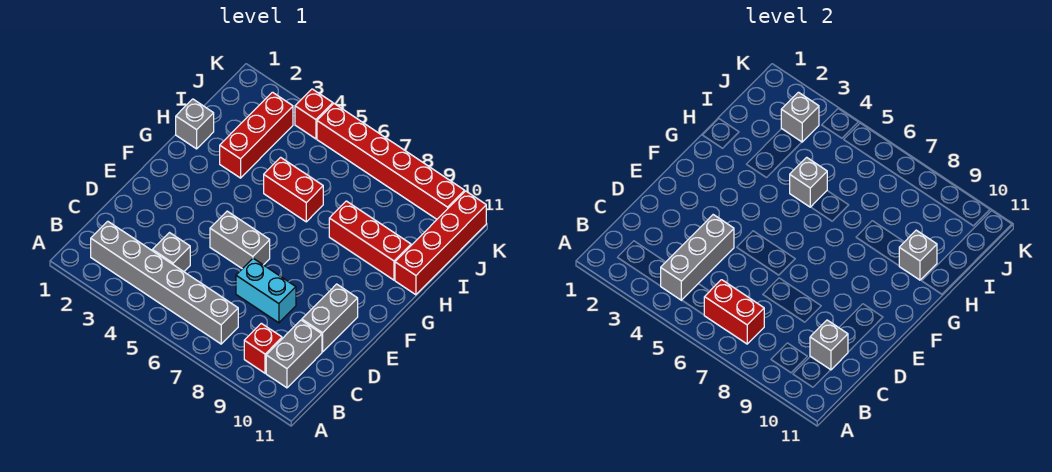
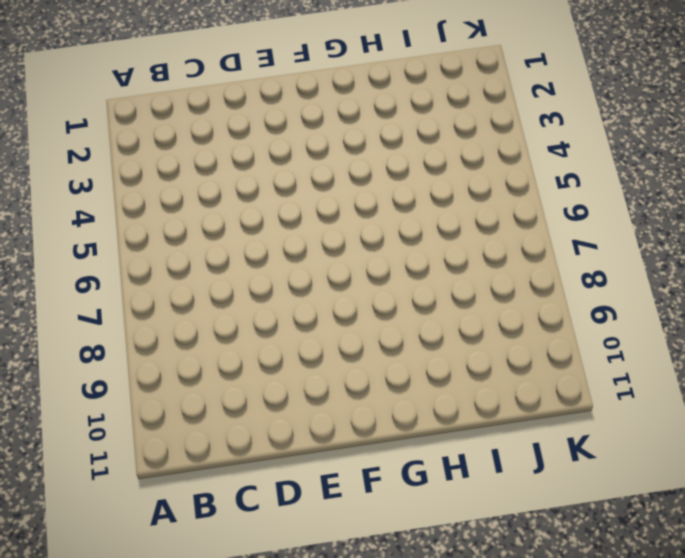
none -> grey 1x6 brick [91,221,238,344]
none -> red 1x1 brick [244,323,282,373]
none -> grey 1x2 brick [266,320,322,388]

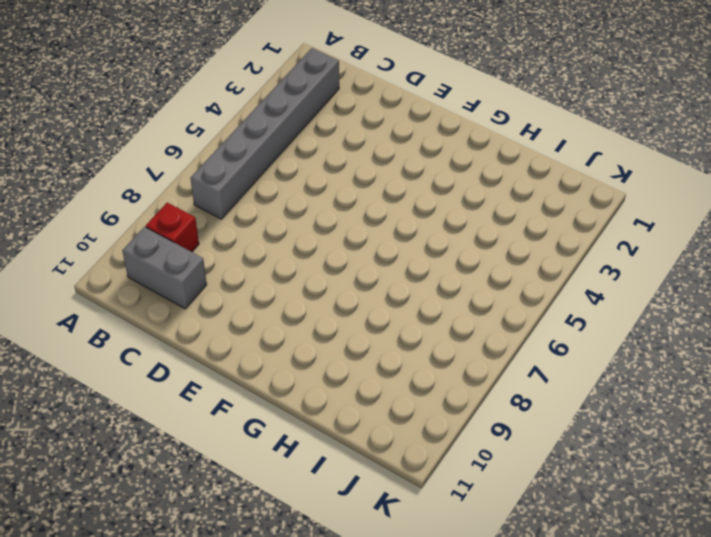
none -> grey 1x1 brick [152,233,190,272]
none -> cyan 1x2 brick [236,258,296,323]
none -> grey 1x2 brick [302,284,358,352]

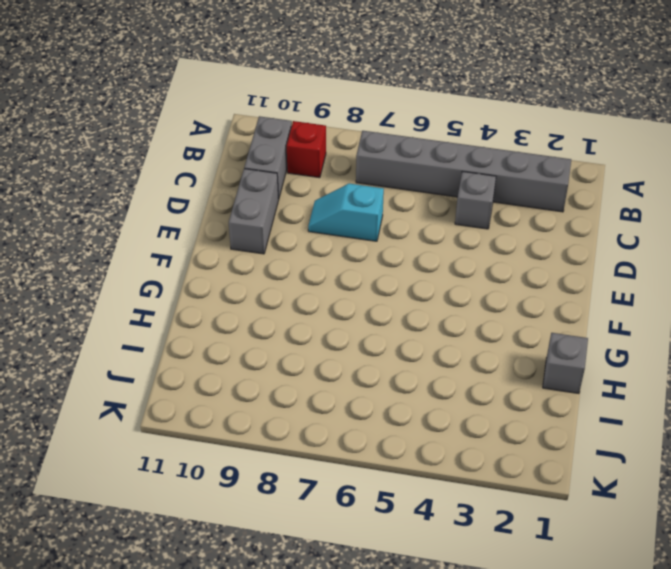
cyan 1x2 slope [308,183,384,241] -> cyan 1x2 brick [236,258,296,323]
none -> grey 1x2 brick [210,211,270,269]
none -> red 1x3 brick [220,92,293,178]
none -> red 1x2 brick [264,157,323,222]

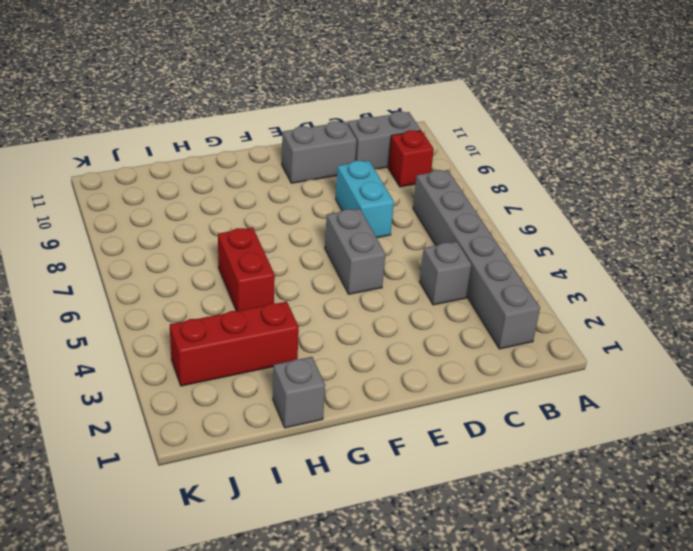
none -> red 1x3 brick [329,201,411,280]
none -> red 1x4 brick [395,191,486,295]
none -> red 1x1 brick [295,89,333,139]

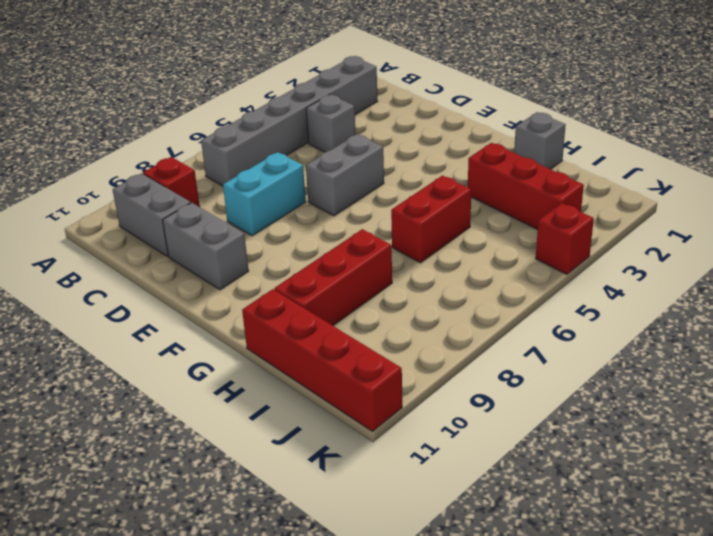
none -> red 1x6 brick [317,104,465,219]
none -> grey 1x3 brick [661,215,734,300]
none -> red 1x2 brick [704,280,764,344]

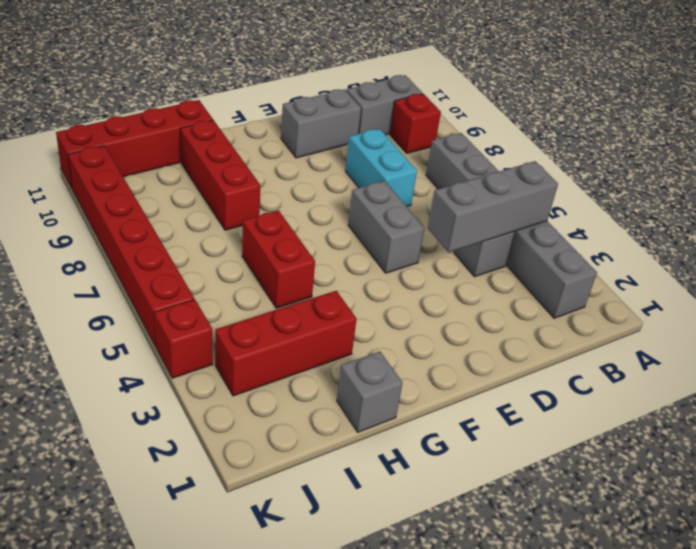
none -> red 1x2 brick [704,280,764,344]
none -> grey 1x1 brick [810,320,848,370]
none -> grey 1x1 brick [790,157,827,207]

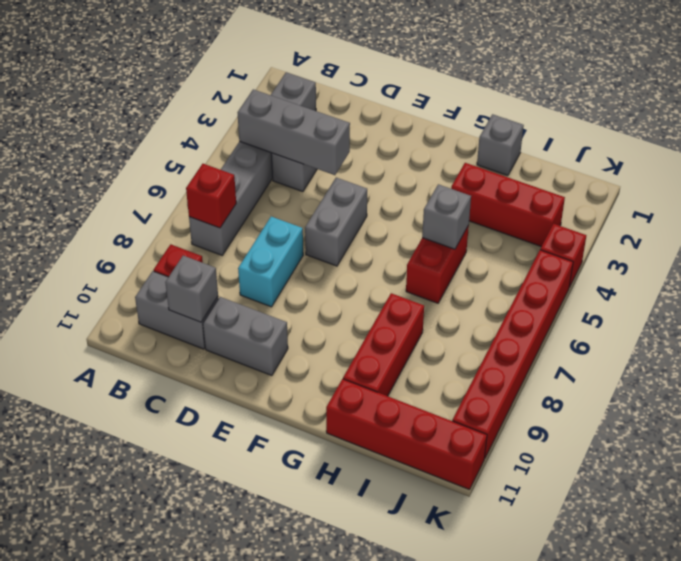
red 1x1 brick [186,164,236,228] -> red 1x2 brick [704,280,764,344]
none -> grey 1x1 brick [899,230,937,280]
none -> grey 1x1 brick [781,92,819,142]

